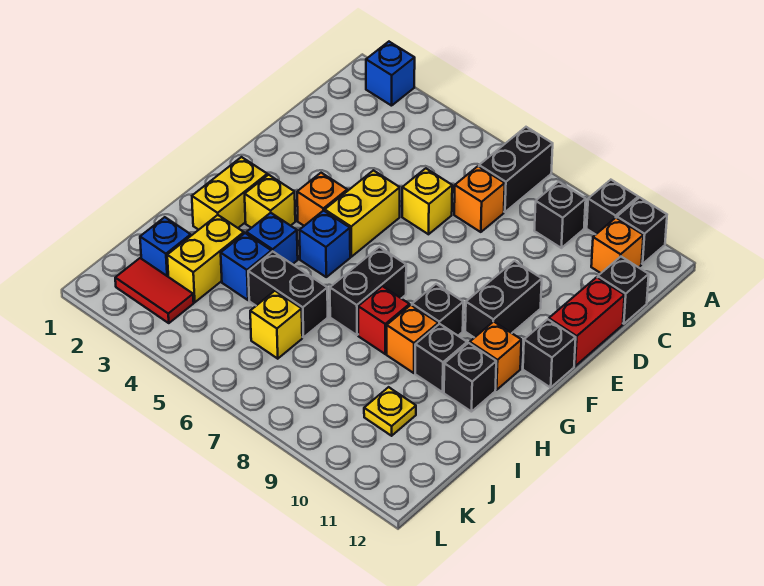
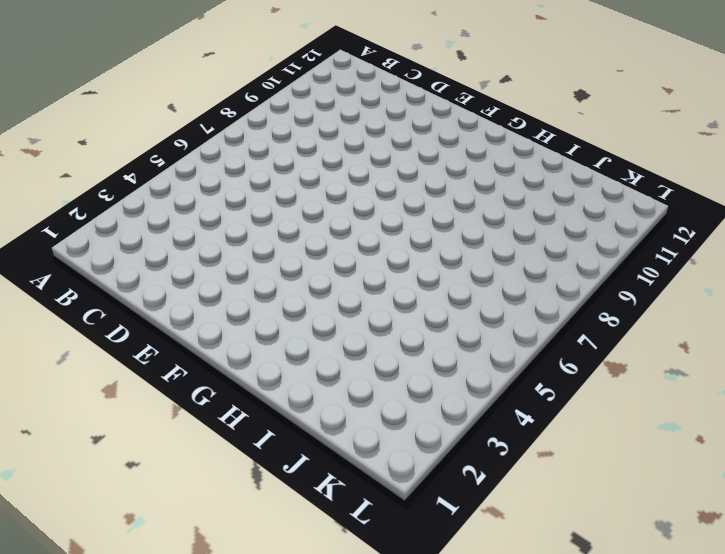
none -> blue 1x1 brick [366,42,415,106]
none -> black 1x2 brick [479,127,553,212]
none -> black 1x1 brick [587,180,638,234]
none -> black 1x1 brick [617,197,667,264]

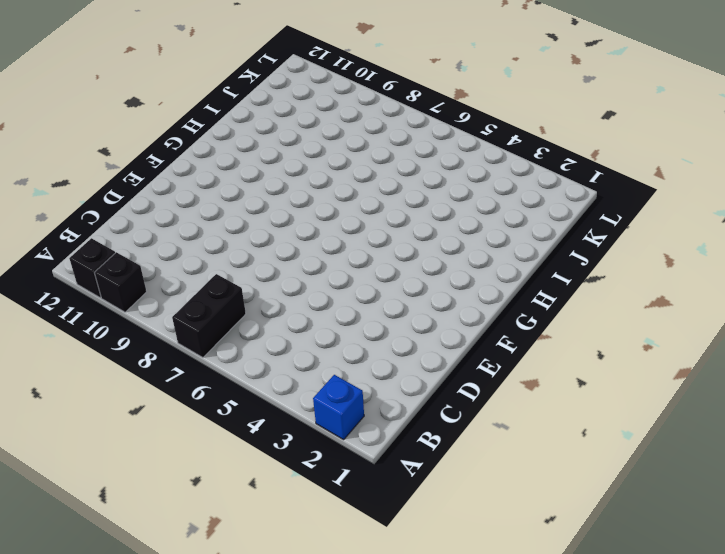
none -> black 1x1 brick [534,182,586,248]
none -> orange 1x1 brick [591,218,643,273]
none -> orange 1x1 brick [454,166,505,232]
none -> black 1x1 brick [598,257,649,324]

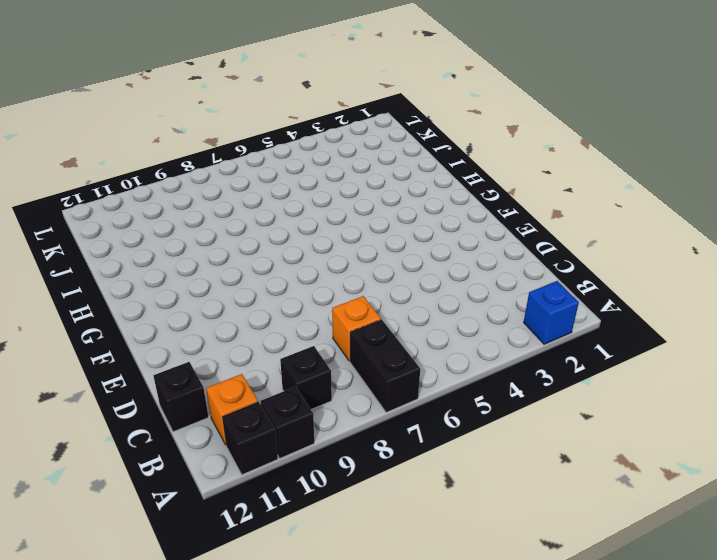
none -> yellow 1x1 brick [402,168,452,234]
none -> red 1x2 brick [549,277,625,366]
none -> yellow 1x2 brick [325,170,400,257]
none -> black 1x2 brick [465,261,542,338]

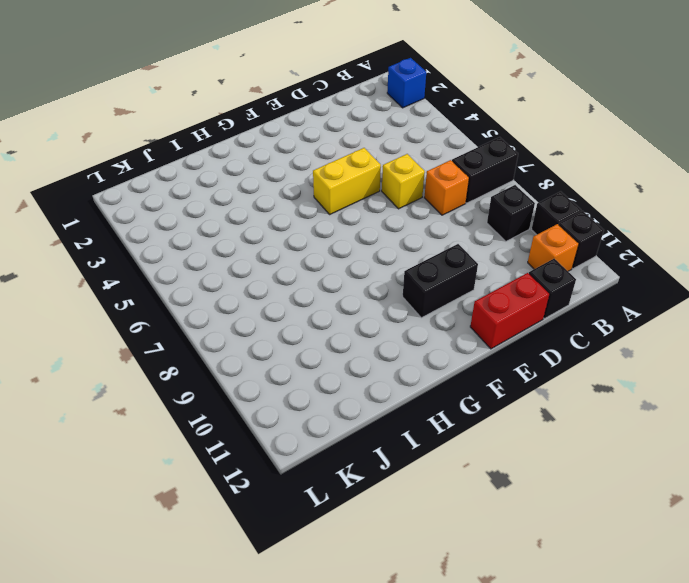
none -> orange 1x1 brick [297,173,347,226]
none -> black 1x1 brick [523,319,576,387]
none -> yellow 1x2 brick [192,157,267,230]
none -> yellow 1x1 brick [245,175,295,228]

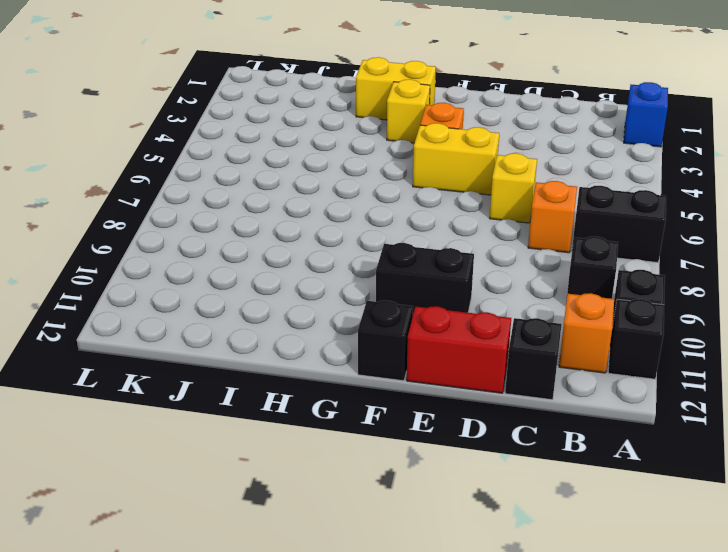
none -> blue 1x1 brick [299,210,350,277]
none -> black 1x2 brick [330,247,406,335]
none -> black 1x1 brick [412,284,463,335]
none -> orange 1x1 brick [470,322,521,390]

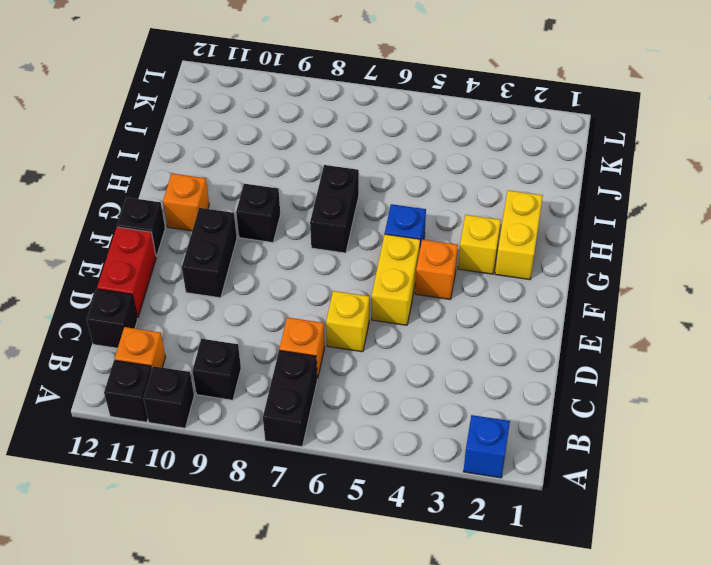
none -> blue 1x1 brick [246,213,298,264]
none -> red 1x1 brick [358,286,410,354]
none -> orange 1x1 brick [387,305,438,373]
none -> black 1x1 brick [415,324,467,392]

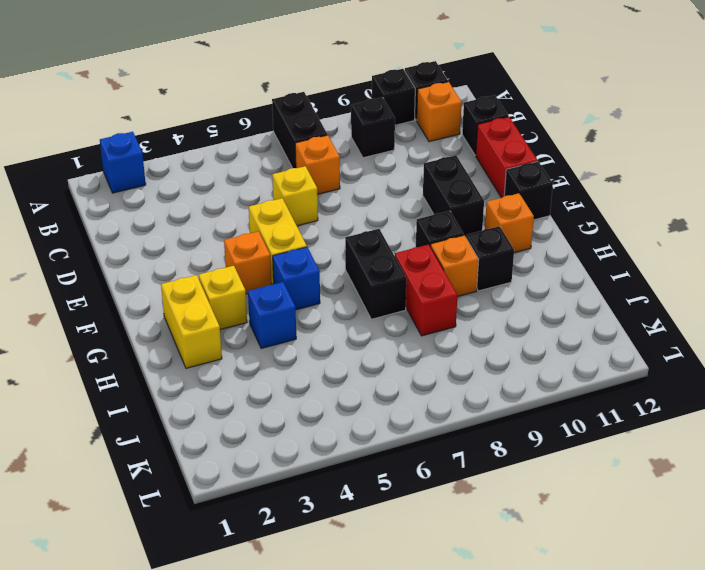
red 1x2 brick [395,244,457,336] -> red 1x1 brick [358,286,410,354]
none -> black 1x1 brick [444,343,496,412]
none -> yellow 1x2 brick [167,215,244,302]
none -> blue 1x1 brick [221,233,271,300]
none -> black 1x2 brick [248,251,328,337]

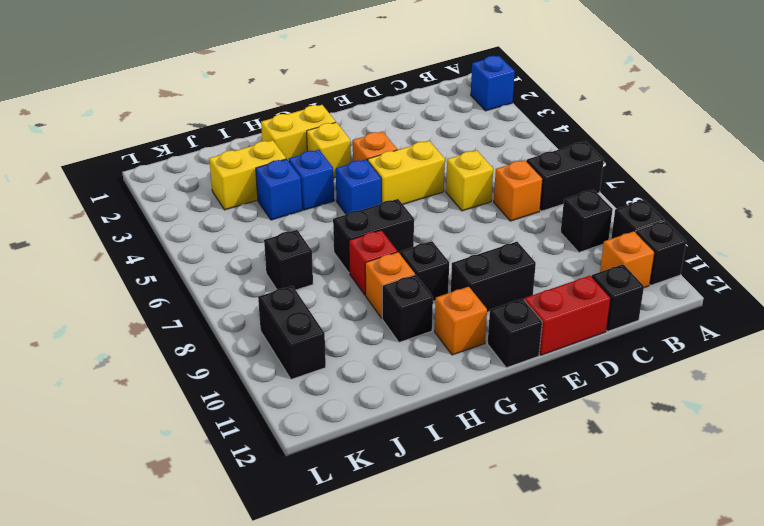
black 1x1 brick [264,230,313,290] -> black 1x1 brick moved to [444,343,496,412]
black 1x2 brick [258,286,326,379] -> black 1x2 brick moved to [248,251,328,337]
none -> blue 1x1 brick [140,217,191,276]
none -> yellow 1x1 brick [250,291,302,359]
none -> yellow 1x1 plate [364,387,416,436]
none -> red 1x2 tile [115,258,194,323]

